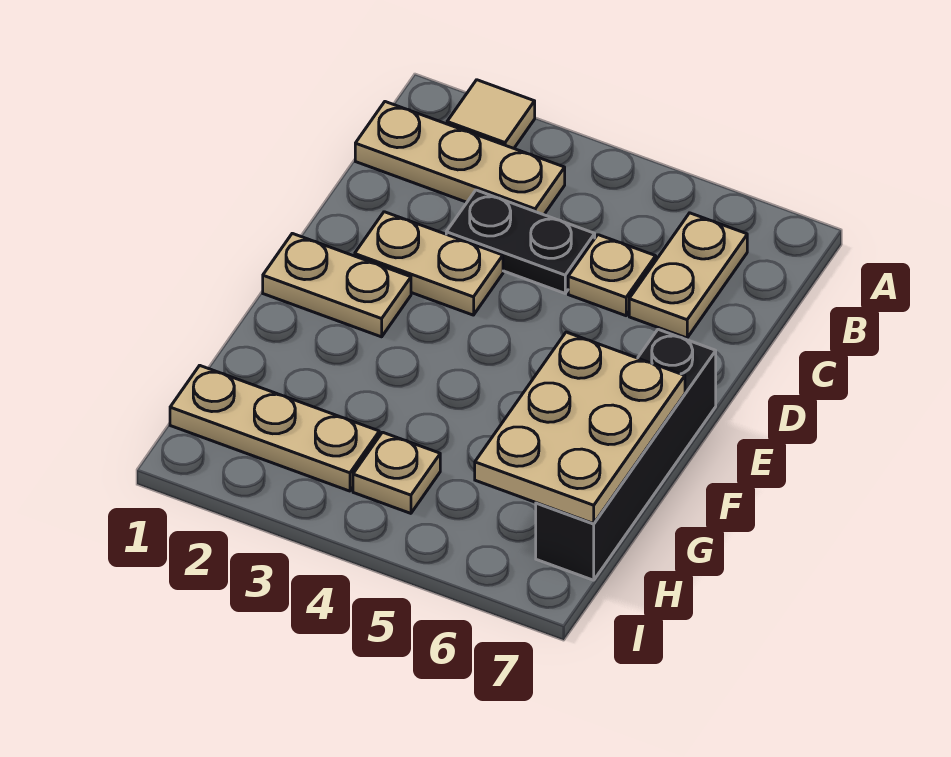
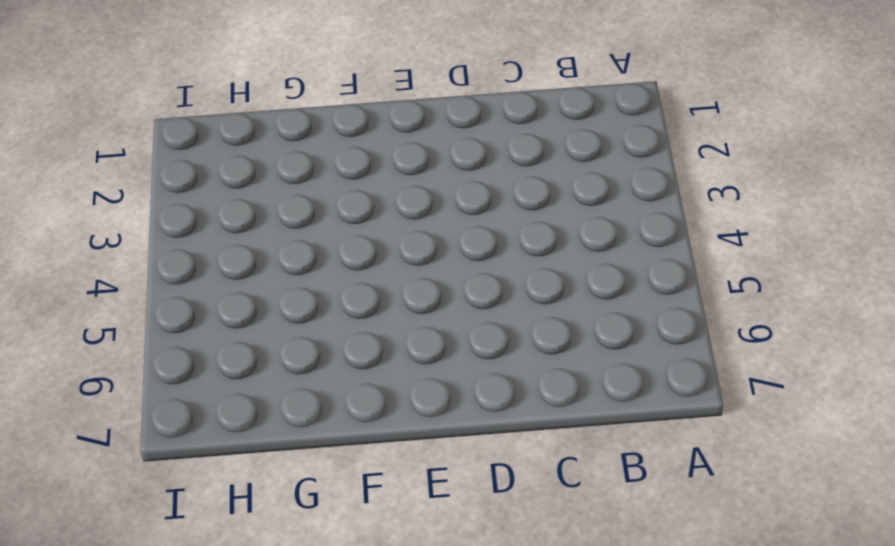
none -> tan 1x1 tile [447,80,535,148]
none -> tan 1x3 plate [355,102,565,215]

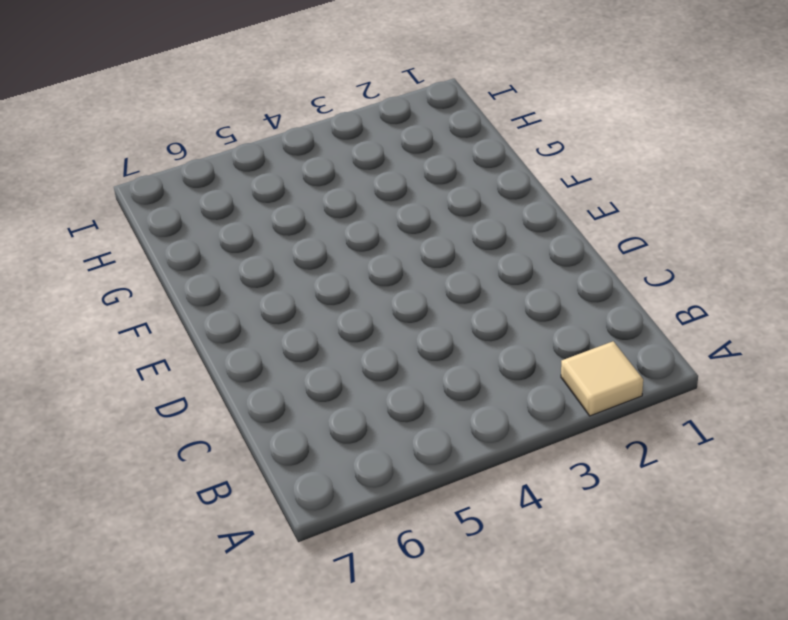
none -> tan 1x3 plate [355,102,565,215]
none -> tan 1x2 plate [629,213,747,338]

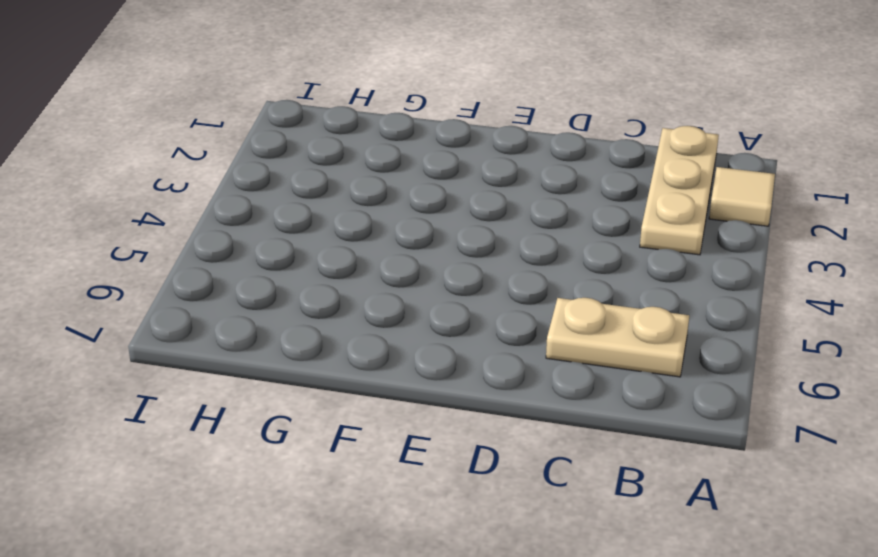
none -> black 1x2 plate [446,190,595,293]
none -> tan 1x1 plate [568,235,656,316]

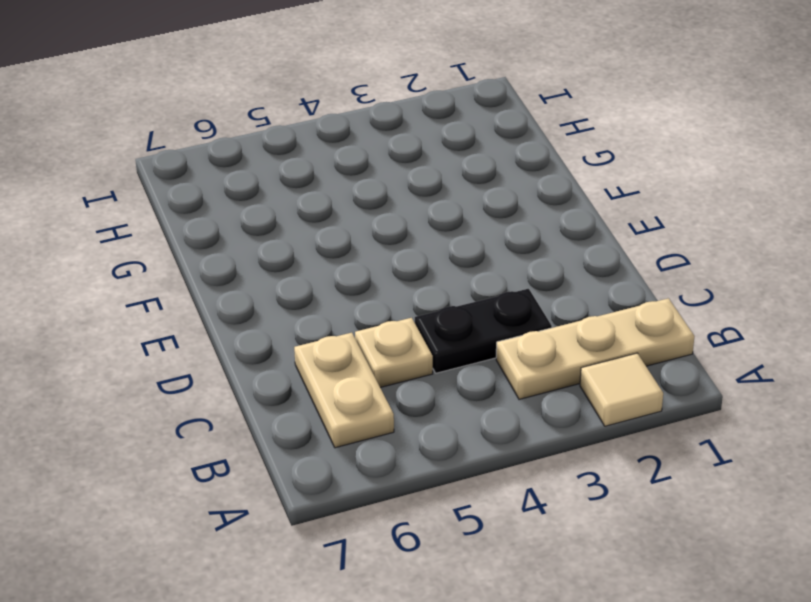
none -> tan 1x2 plate [355,212,503,315]
none -> tan 1x2 plate [263,233,411,337]

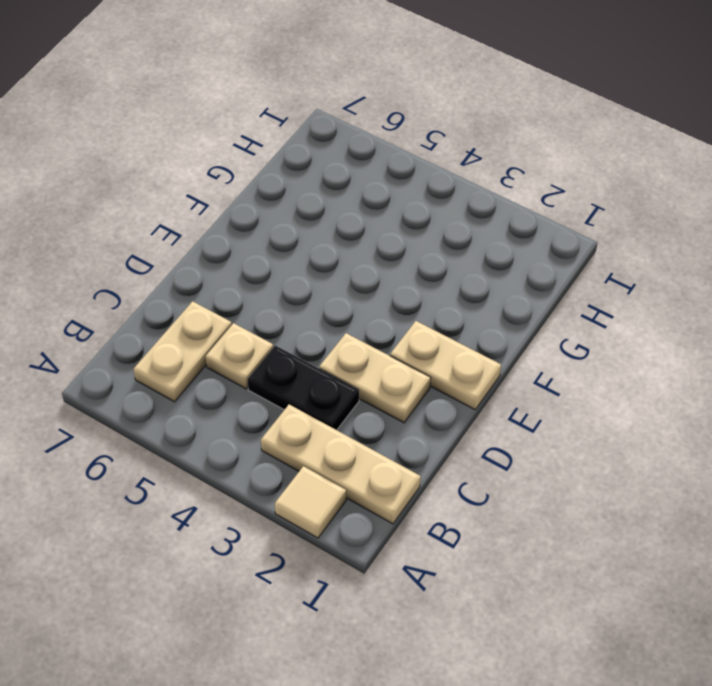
none -> black 1x4 brick [536,329,716,580]
none -> tan 1x3 plate [170,365,379,491]

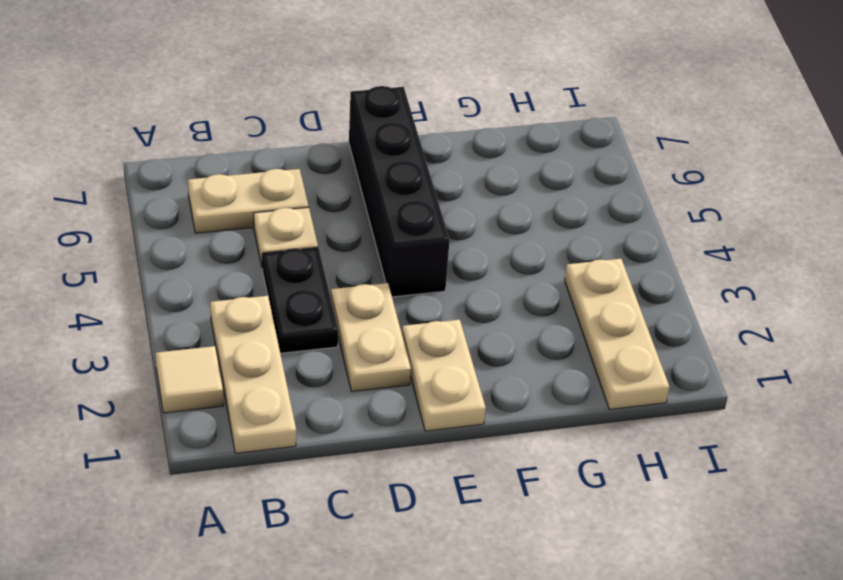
black 1x4 brick [349,86,450,297] -> black 1x4 brick turned to [536,329,716,580]
none -> tan 1x1 plate [353,432,440,513]
none -> tan 2x3 plate [475,332,685,524]

